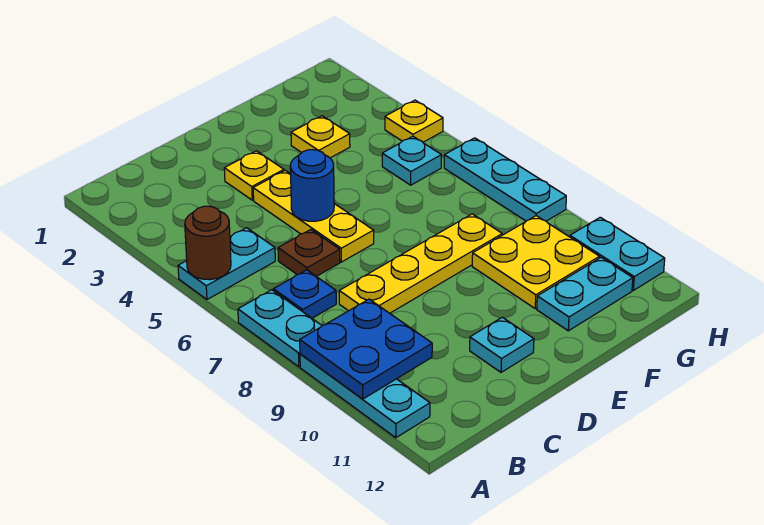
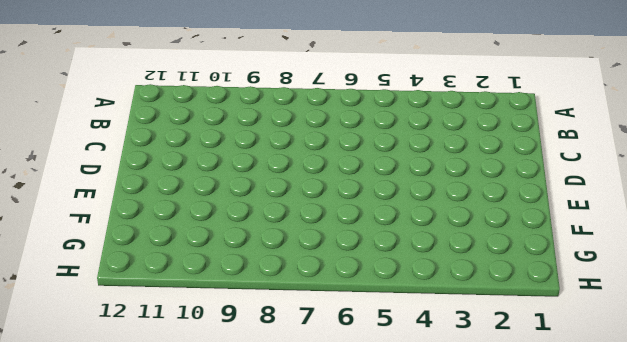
none -> cyan 1x2 plate [178,228,275,299]
none -> cyan 1x2 plate [238,290,322,367]
none -> cyan 1x3 plate [300,354,430,438]

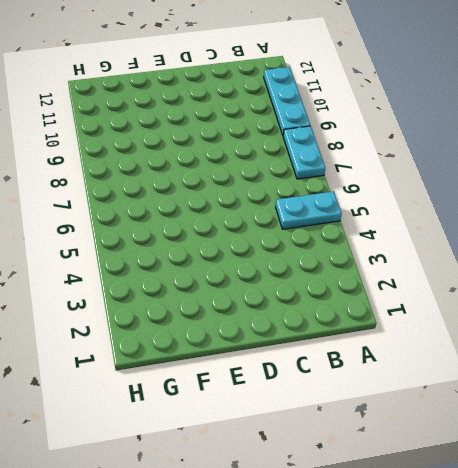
none -> blue 1x1 plate [273,270,336,318]
none -> brown 1x1 plate [278,230,340,276]
none -> yellow 1x4 plate [339,214,502,313]

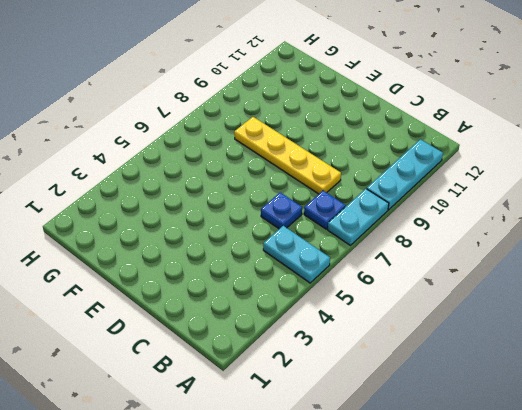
blue 1x1 plate [261,192,302,229] -> brown 1x1 plate [278,230,340,276]
none -> yellow 1x1 plate [224,151,284,200]
none -> yellow 1x3 plate [253,170,374,262]
none -> cyan 1x1 plate [470,317,534,372]

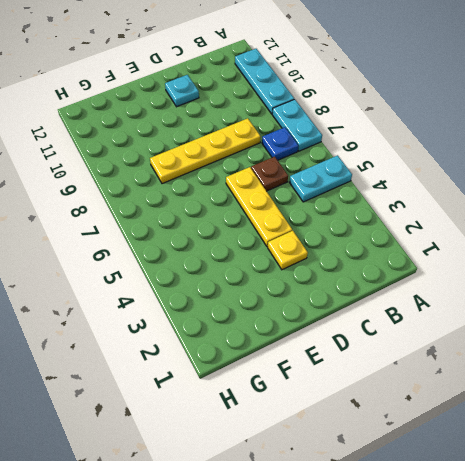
none -> yellow 1x1 plate [291,116,350,158]
none -> yellow 2x2 plate [472,216,599,308]
none -> cyan 1x2 plate [537,258,633,331]

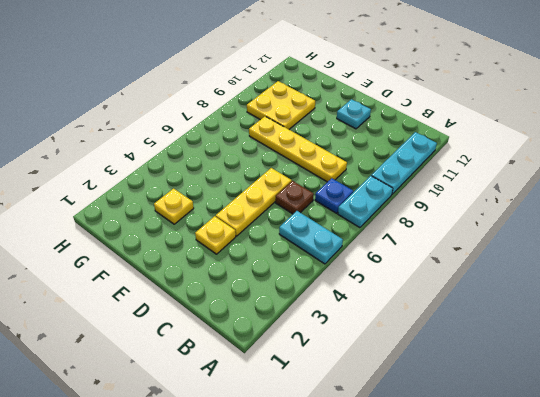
none -> cyan 1x2 plate [537,258,633,331]
none -> cyan 1x1 plate [382,136,441,185]
none -> yellow 1x1 plate [385,100,443,142]

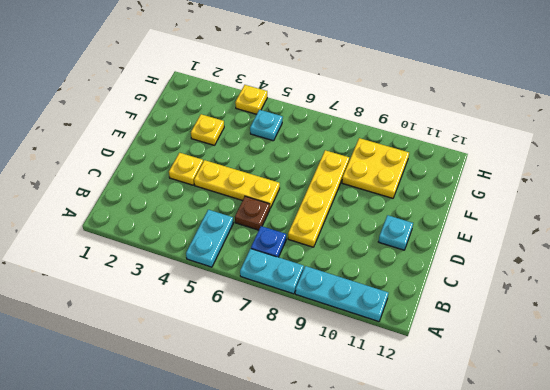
none -> cyan 1x2 plate [537,258,633,331]
none -> cyan 1x3 plate [444,138,566,221]
none -> cyan 1x2 plate [570,217,665,290]

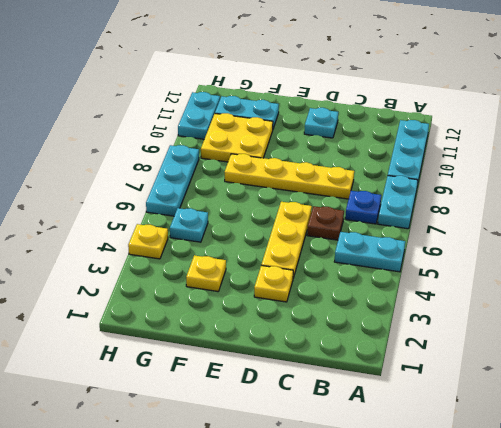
none -> brown 1x1 round brick [185,206,231,280]
none -> blue 2x2 plate [300,299,432,399]
none -> blue 1x1 round brick [290,150,334,221]

